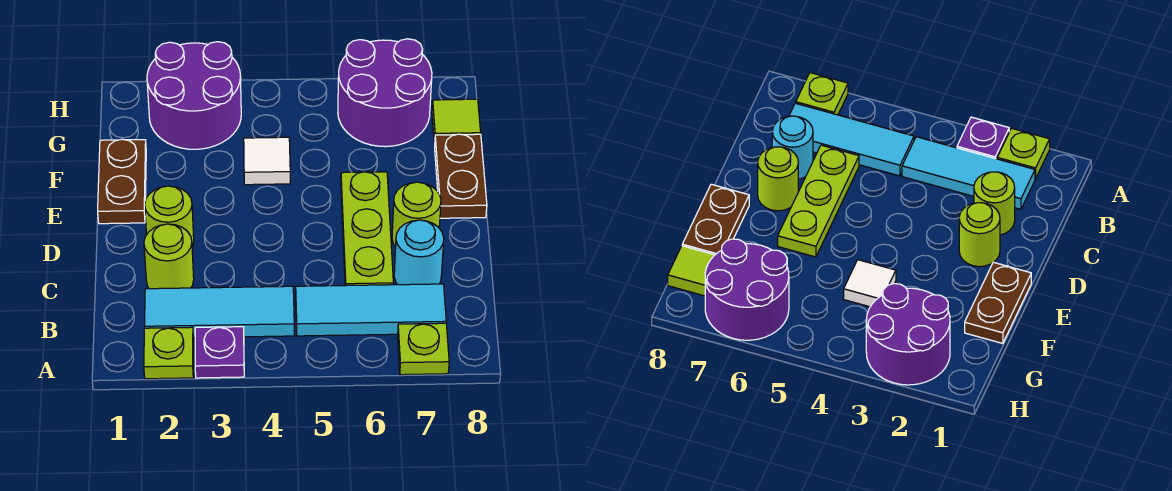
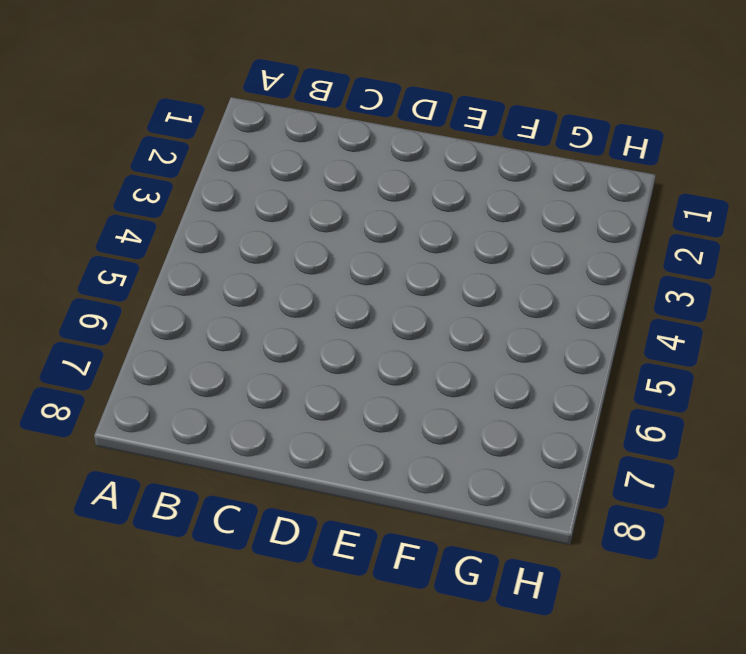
none -> lime 1x1 plate [144,327,193,379]
none -> purple 1x1 plate [195,327,244,378]
none -> lime 1x1 plate [398,323,449,375]

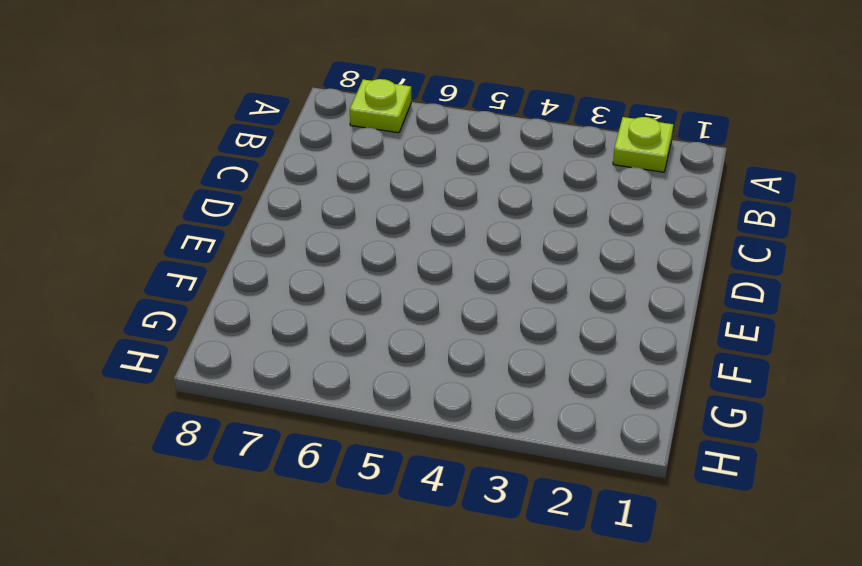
none -> purple 1x1 plate [195,327,244,378]
none -> cyan 1x3 tile [145,286,294,338]
none -> cyan 1x3 tile [296,284,446,336]

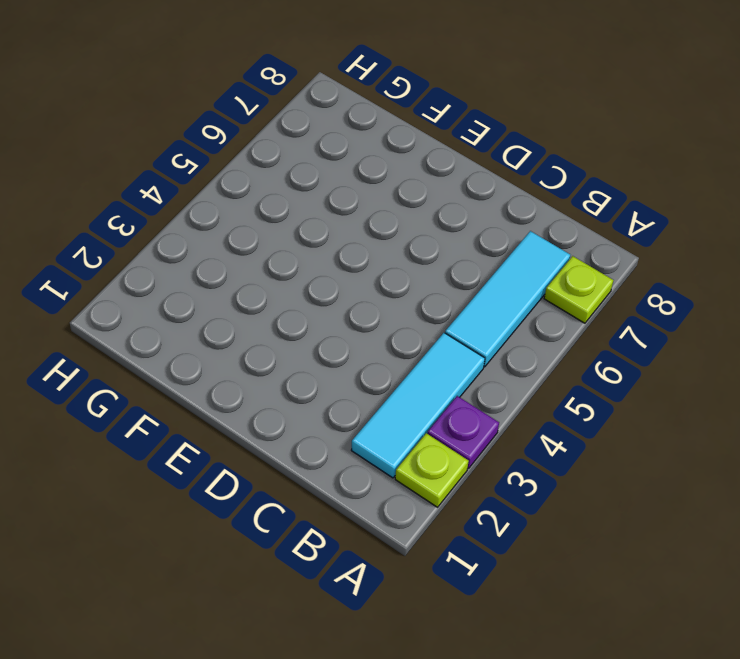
none -> lime 1x1 round brick [144,224,194,289]
none -> lime 1x3 plate [341,172,393,286]
none -> cyan 1x1 round brick [394,220,444,285]

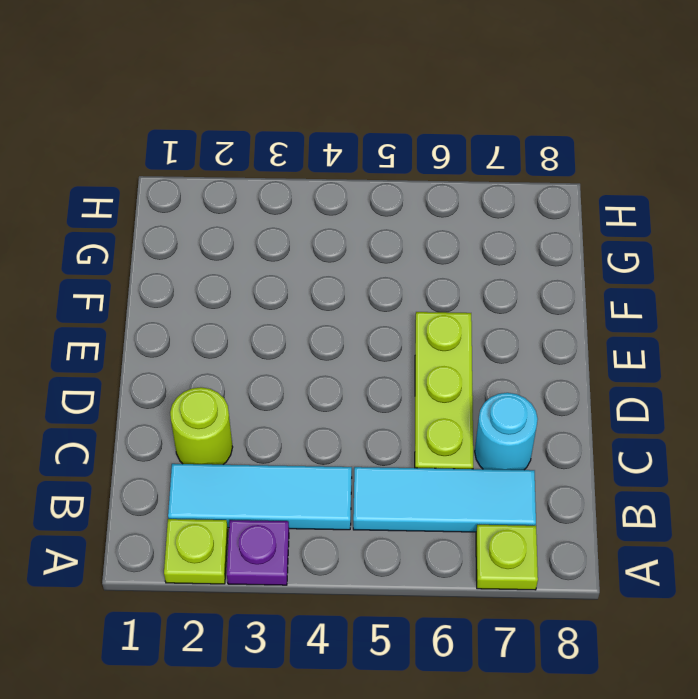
none -> lime 1x1 round brick [145,186,194,247]
none -> lime 1x1 round brick [392,182,441,247]
none -> brown 1x2 plate [98,139,146,224]

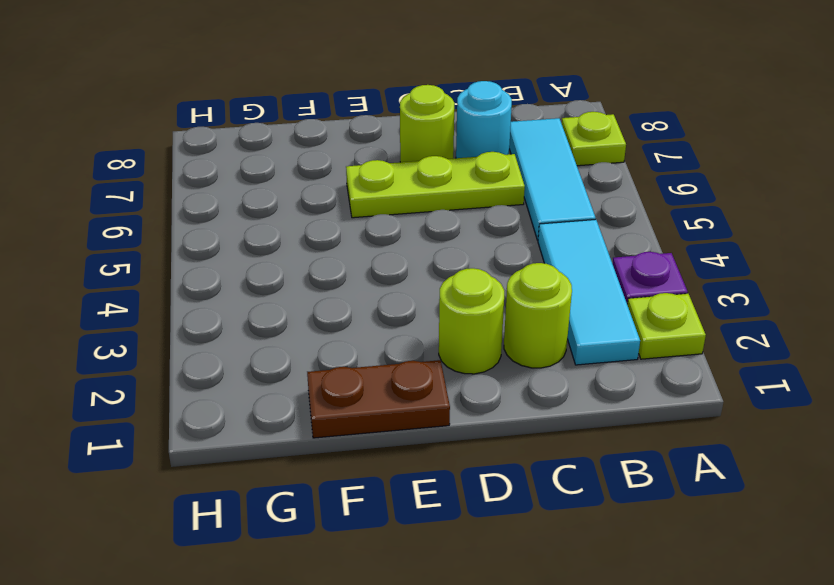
none -> brown 1x2 plate [434,134,487,218]
none -> white 1x1 tile [244,137,290,185]
none -> purple 2x2 round brick [147,42,241,149]

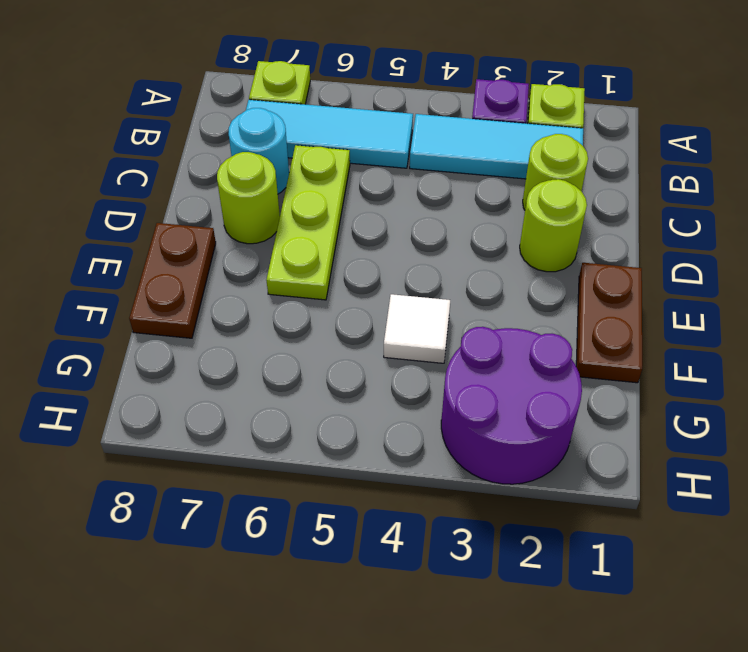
none -> purple 2x2 round brick [338,39,432,147]
none -> lime 1x1 tile [432,99,481,144]

